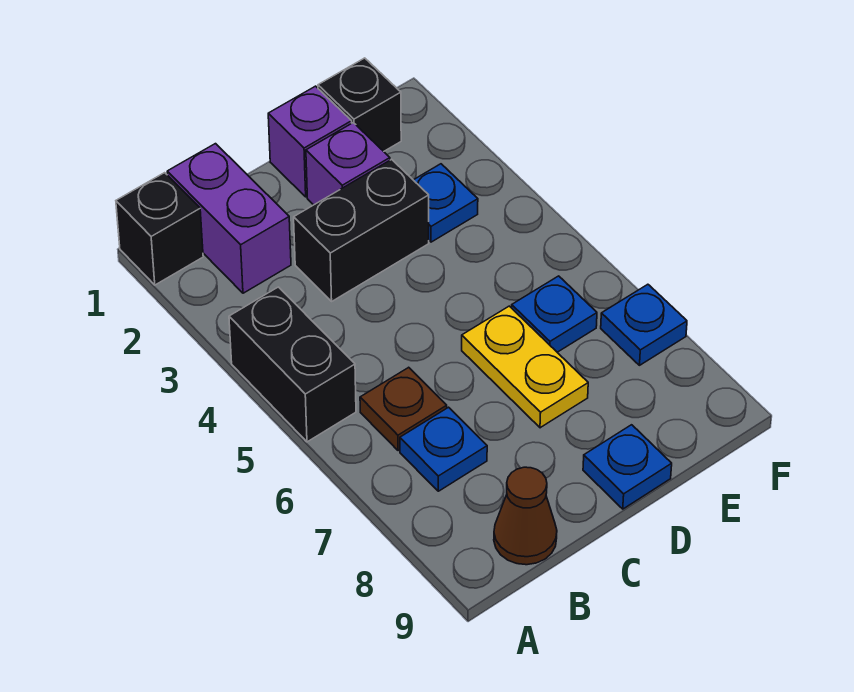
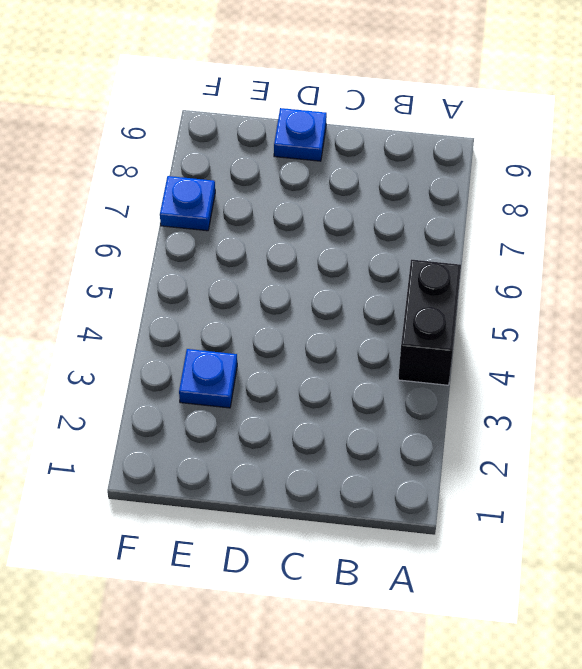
none -> black 1x1 brick [116,173,203,285]
none -> purple 1x2 brick [167,144,291,293]
none -> brown 1x1 plate [360,367,447,451]

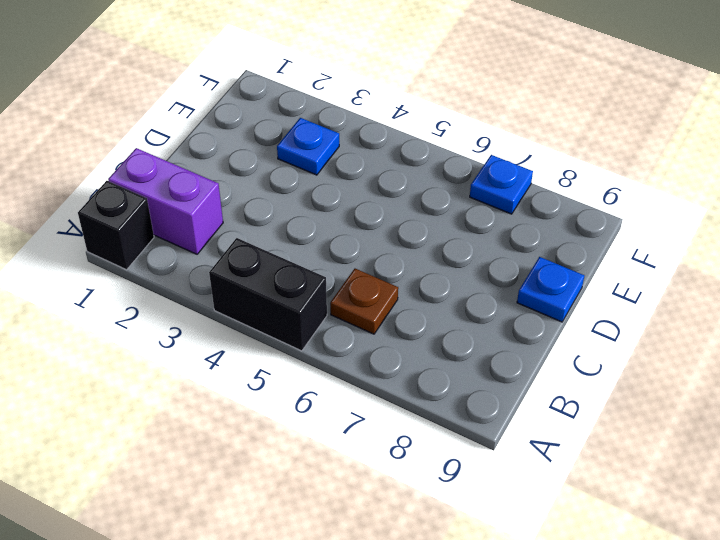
none -> blue 1x1 plate [400,407,487,491]
none -> brown 1x1 cone [494,467,557,565]
none -> black 1x2 brick [294,159,429,301]

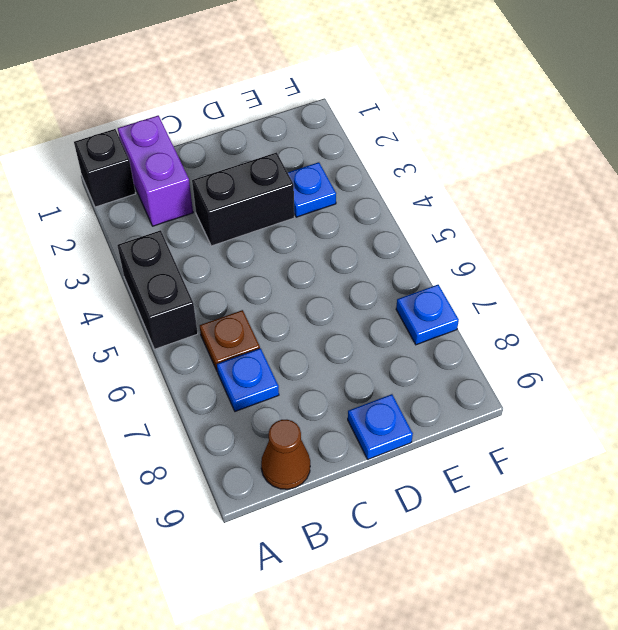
none -> purple 1x1 brick [268,86,352,197]
none -> purple 1x1 brick [306,123,390,205]
none -> yellow 1x2 plate [462,306,588,428]

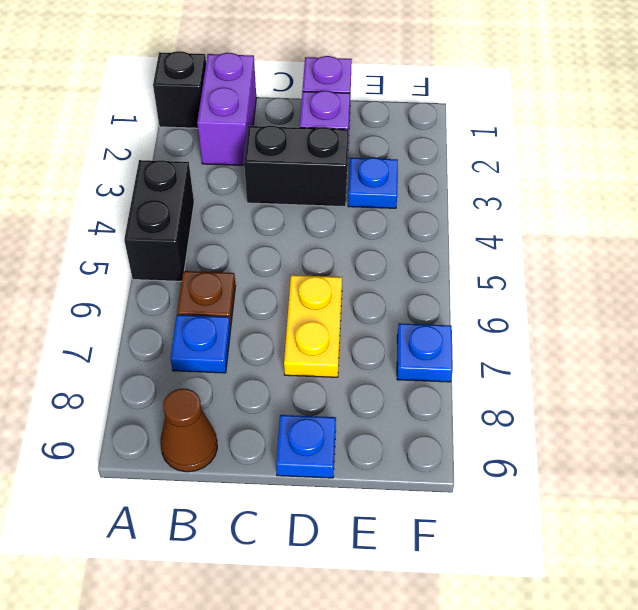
none -> black 1x1 brick [318,58,401,151]
none -> blue 1x1 plate [512,276,597,352]

